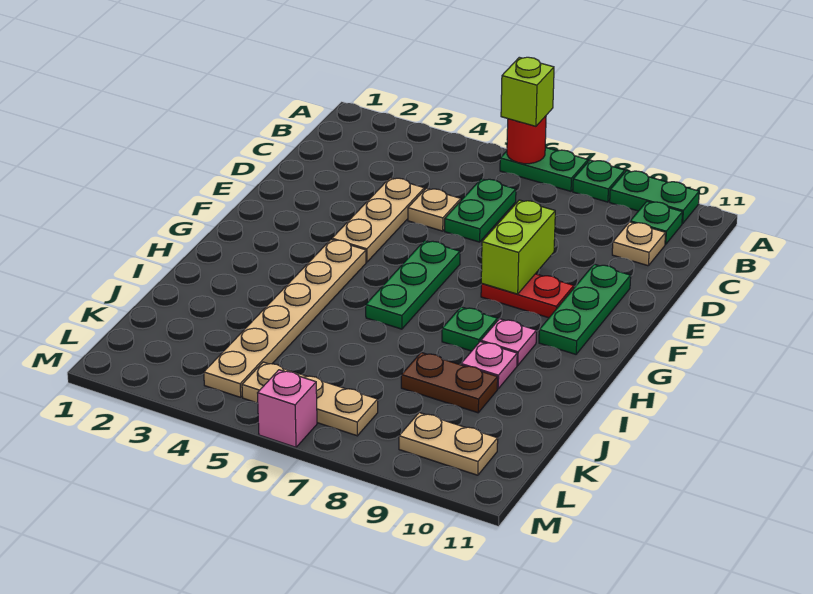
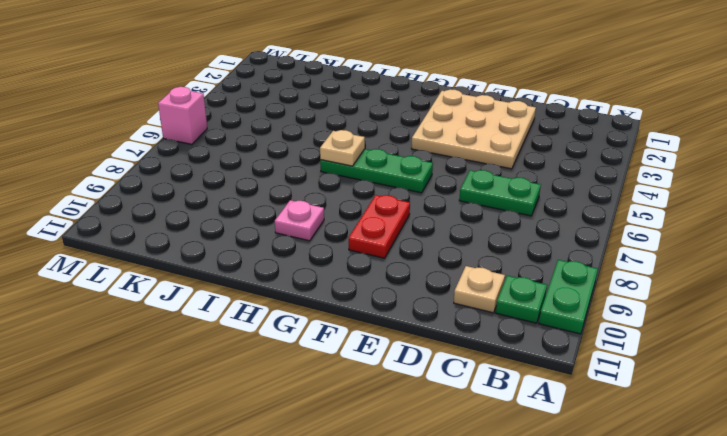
tan 3x3 plate [411,89,536,169] -> tan 1x3 plate [332,178,424,262]
tan 1x1 plate [320,130,365,166] -> tan 1x1 plate moved to [408,188,461,231]
none -> green 1x2 plate [500,147,588,191]
none -> green 1x1 plate [573,160,625,202]
none -> green 1x3 plate [539,264,631,354]

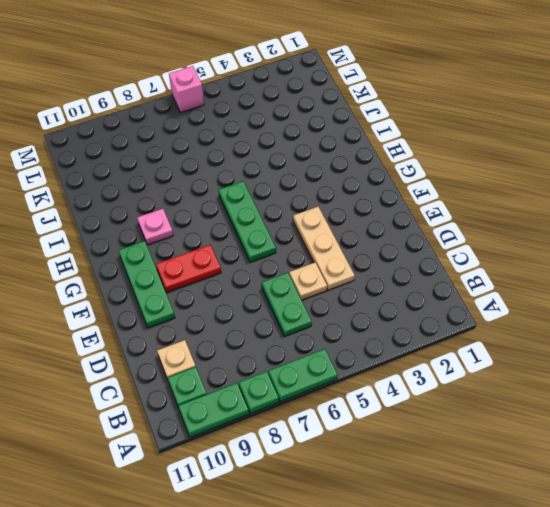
none -> tan 1x6 plate [204,239,366,397]
none -> green 1x1 plate [442,307,498,351]
none -> pink 1x1 plate [461,342,517,389]

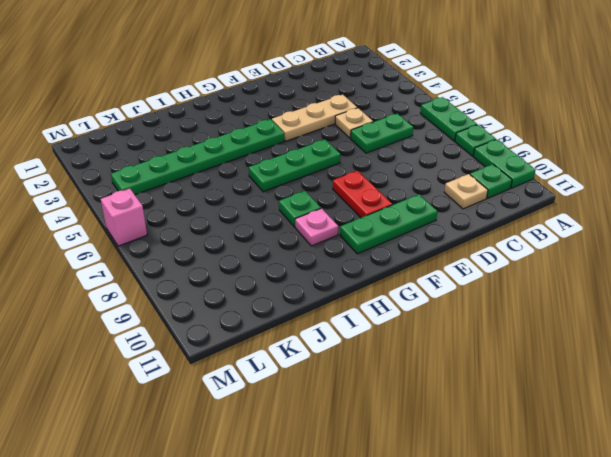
green 1x6 plate [111,119,284,195] -> tan 1x6 plate [204,239,366,397]
none -> pink 1x1 plate [461,342,517,389]
none -> brown 1x2 plate [401,353,498,413]
none -> tan 1x3 plate [242,362,378,436]

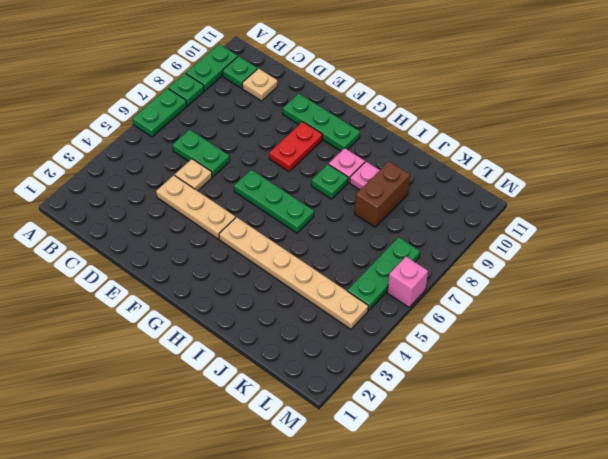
brown 1x2 brick [355,161,410,227] -> brown 1x2 plate [401,353,498,413]
green 1x3 plate [347,237,420,311] -> tan 1x3 plate [242,362,378,436]
none -> tan 1x2 plate [399,413,498,475]
none -> red 1x1 round brick [507,116,546,164]
none -> lime 1x2 brick [481,200,555,294]

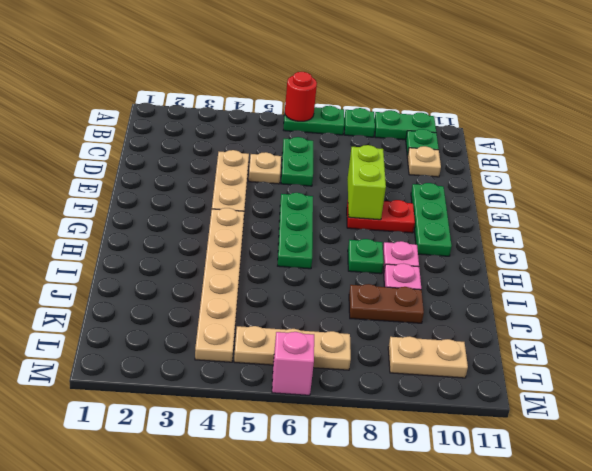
none -> lime 1x1 brick [501,57,554,126]

